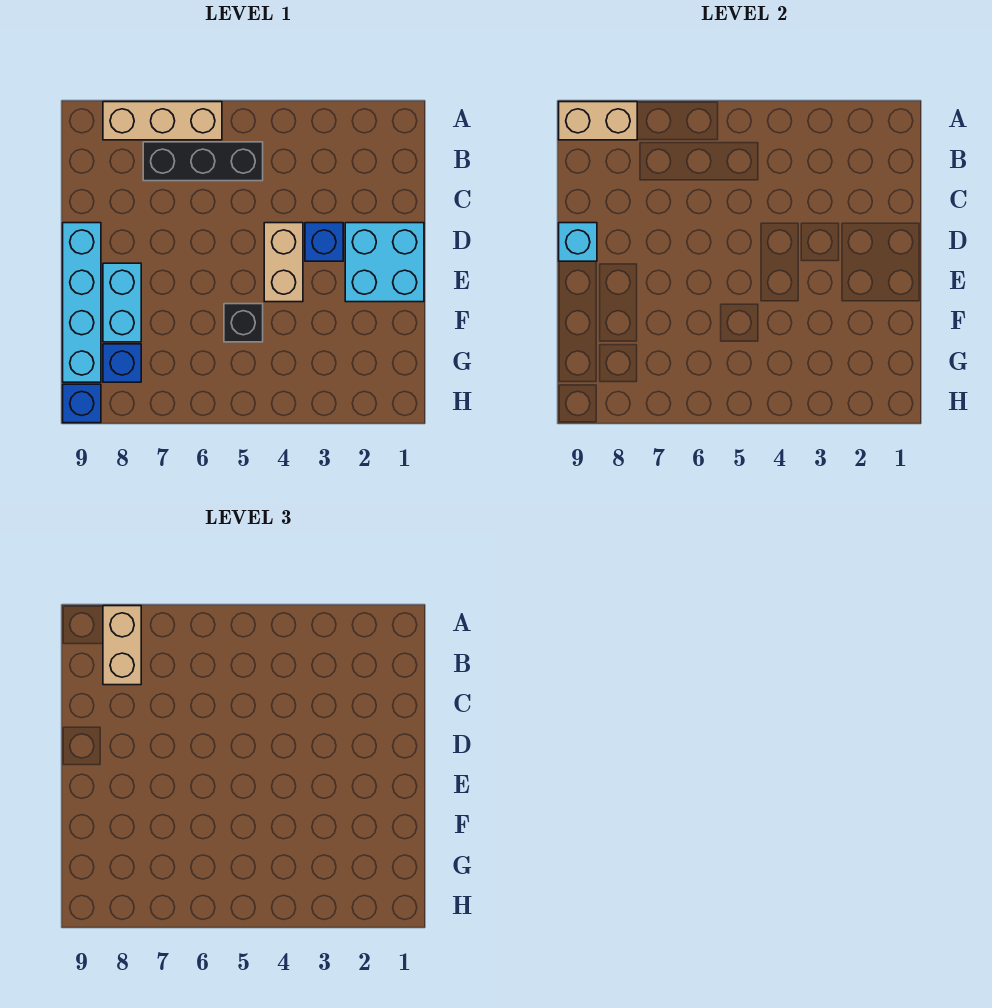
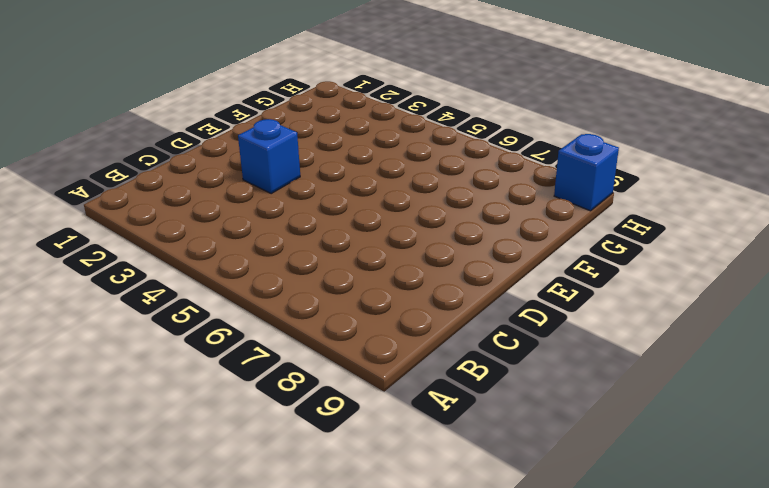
none -> tan 1x3 brick [103,102,222,140]
none -> black 1x3 brick [143,142,263,181]
none -> cyan 2x2 brick [345,223,424,302]

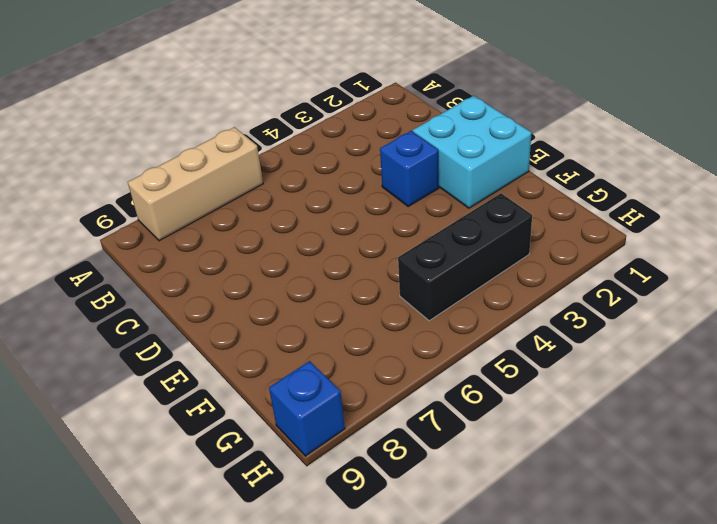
black 1x3 brick [398,193,532,321] -> black 1x3 brick moved to [143,142,263,181]
none -> tan 1x2 brick [264,223,303,302]
none -> cyan 1x4 brick [63,223,101,382]
none -> cyan 1x2 brick [103,263,141,342]

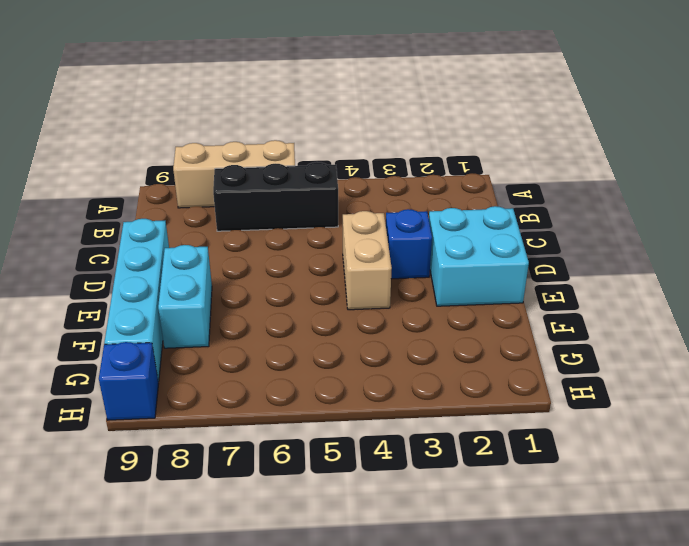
none -> black 1x1 brick [224,304,263,342]
none -> blue 1x1 brick [103,344,141,382]
none -> tan 1x2 brick [559,102,637,140]

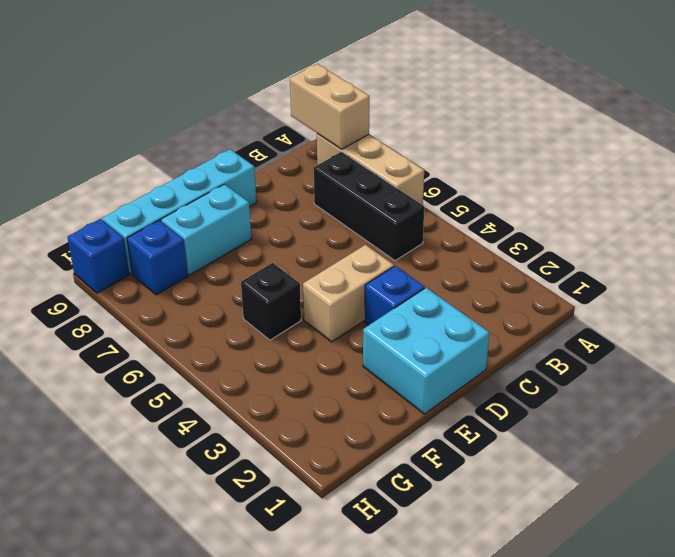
none -> cyan 1x1 brick [559,223,597,261]
none -> tan 1x2 brick [103,606,141,685]

